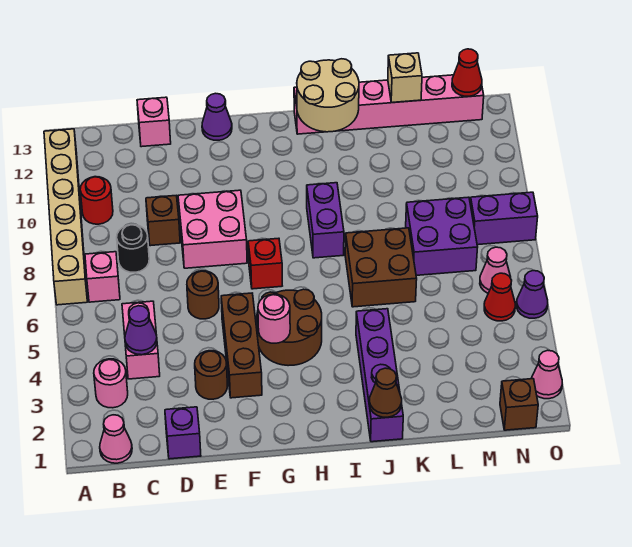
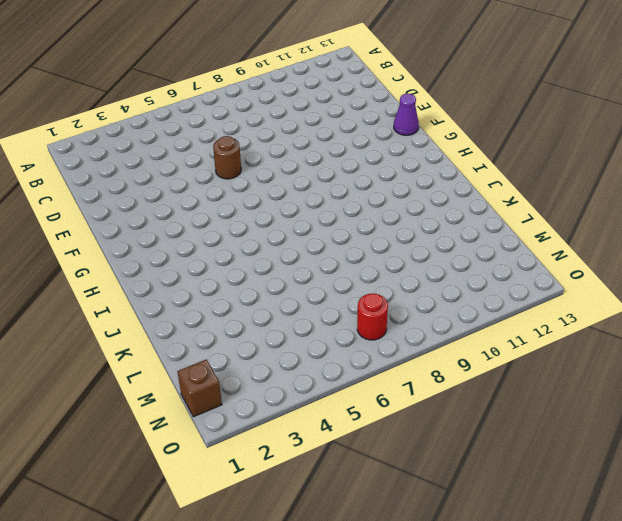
red 1x1 round brick [357,293,388,340] -> red 1x1 round brick moved to [80,177,113,224]
none -> tan 1x6 brick [44,129,87,305]
none -> pink 1x1 cone [100,415,132,463]
none -> pink 1x1 round brick [94,359,128,408]
none -> pink 1x1 brick [85,252,120,302]

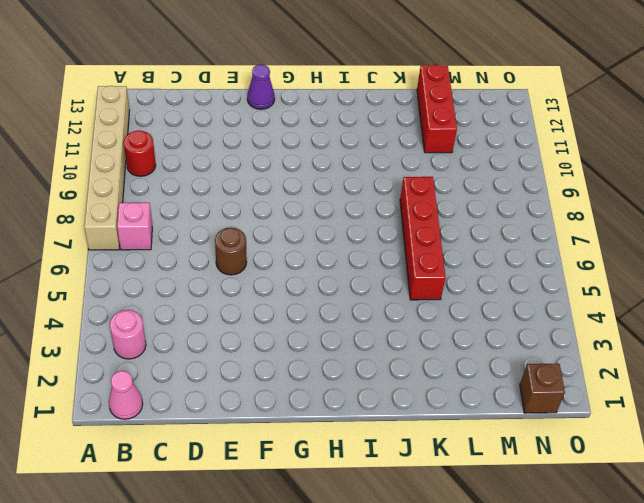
red 1x4 brick [400,177,446,300] -> brown 2x2 brick [345,228,417,307]
red 1x3 brick [417,65,457,153] -> pink 1x6 brick [294,75,484,134]
none -> pink 1x2 brick [122,301,160,379]
none -> black 1x1 round brick [117,225,149,272]
none -> purple 1x1 brick [165,407,201,459]
none -> brown 1x1 brick [146,196,180,246]

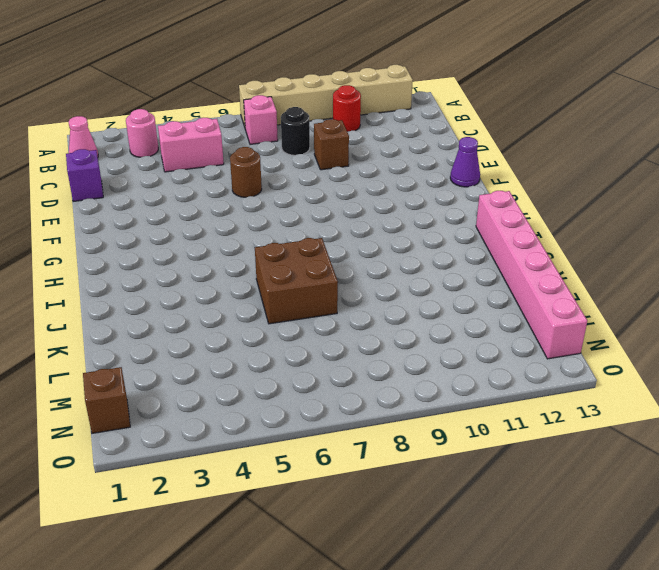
none -> pink 1x1 brick [137,97,171,147]
none -> brown 1x1 round brick [195,351,227,399]
none -> pink 2x2 brick [178,190,247,268]
none -> brown 1x3 brick [221,293,262,398]

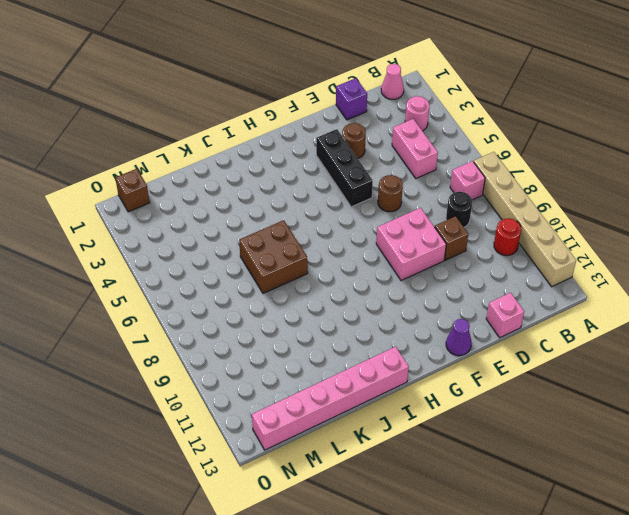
black 1x3 brick [316,129,373,207] -> brown 1x3 brick [221,293,262,398]
none -> brown 2x2 round brick [257,289,322,366]
none -> red 1x1 brick [248,238,282,289]
none -> purple 1x2 brick [307,183,344,258]
none -> purple 1x4 brick [356,309,403,442]

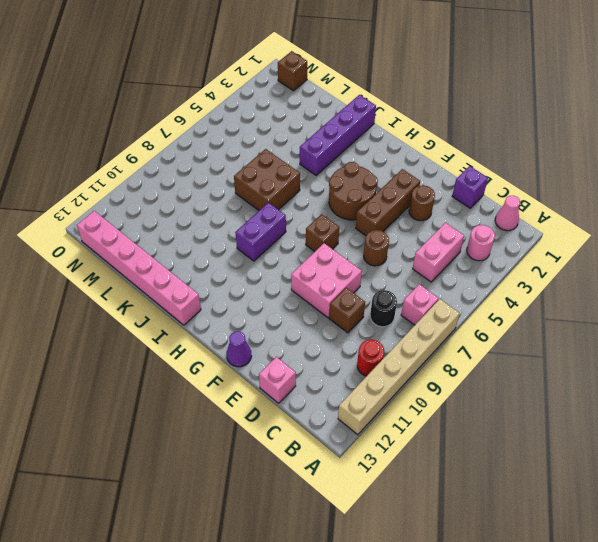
brown 1x1 brick [306,214,339,252] -> red 1x1 brick [248,238,282,289]
none -> purple 2x2 brick [406,197,478,275]
none -> red 1x1 cone [484,273,515,321]
none -> pink 1x1 cone [480,247,511,293]
none -> purple 1x2 brick [470,192,538,245]

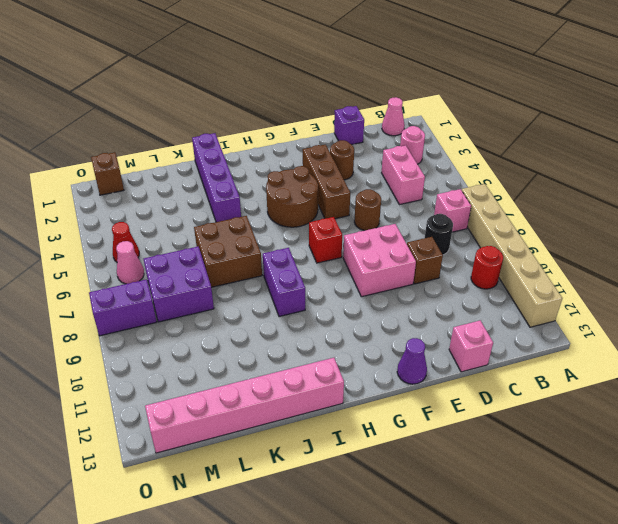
none -> pink 1x1 cone [531,350,562,399]
none -> purple 1x1 cone [517,271,548,318]
none -> purple 1x1 cone [125,306,157,355]
none -> pink 1x1 round brick [258,294,290,343]

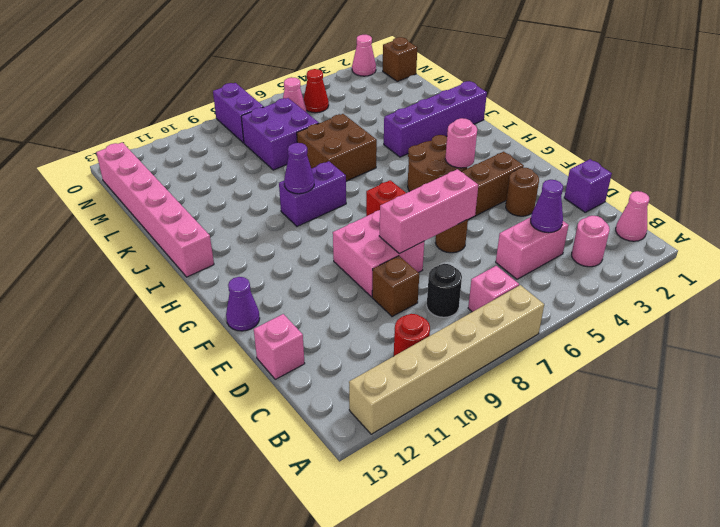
pink 1x3 brick [379,169,478,254] -> none
purple 1x1 cone [284,143,314,194] -> purple 1x1 cone moved to [517,271,548,318]
none -> tan 2x2 round brick [297,59,359,132]
none -> brown 1x1 cone [369,368,402,417]
none -> tan 1x1 brick [388,53,422,103]
none -> red 1x1 cone [452,49,482,96]

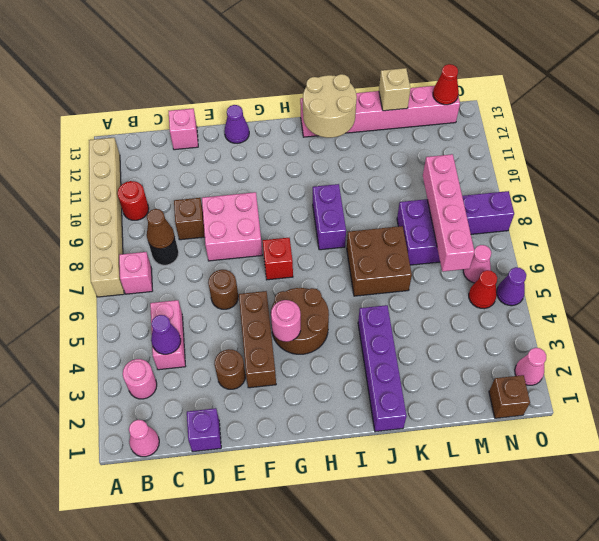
brown 1x1 cone [147,209,175,249] -> brown 1x1 cone moved to [369,368,402,417]
pink 1x4 brick [423,154,475,272] -> none

